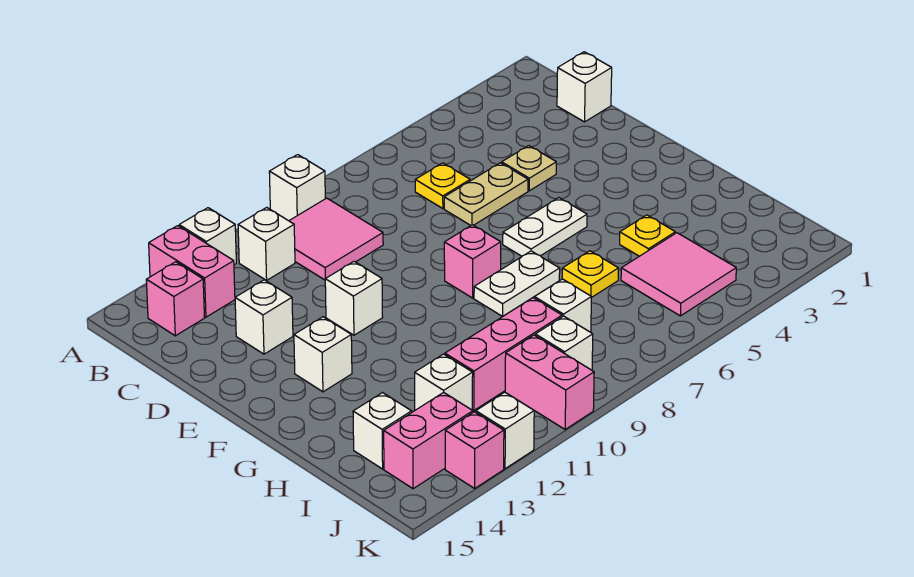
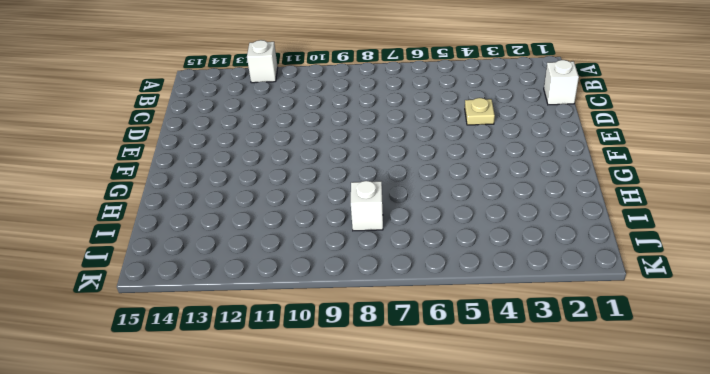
none -> white 1x1 brick [269,155,325,221]
none -> pink 1x2 brick [149,226,235,317]
none -> pink 2x2 tile [289,198,383,280]

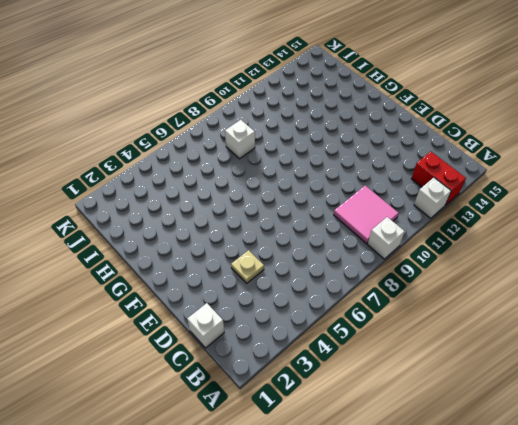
red 1x2 brick [411,152,466,205] -> pink 1x2 brick [149,226,235,317]
none -> white 1x1 brick [238,207,295,280]
none -> pink 1x1 brick [146,262,205,336]
none -> yellow 1x1 plate [415,163,470,209]

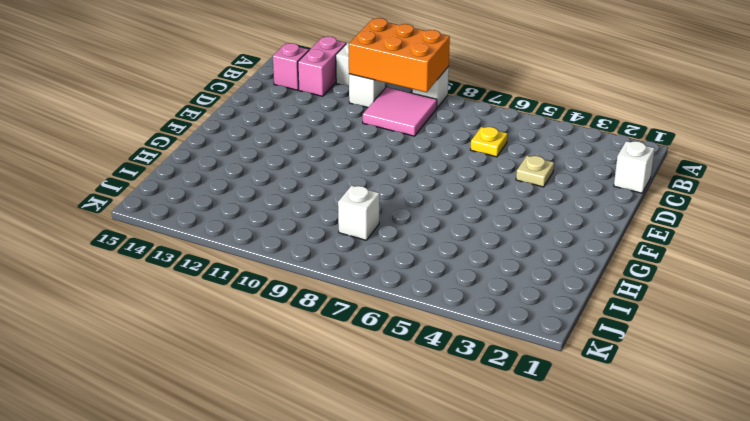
orange 2x3 brick [349,18,450,92] -> none
none -> tan 1x2 plate [444,163,528,225]
none -> white 1x1 brick [235,280,293,354]
none -> white 1x1 brick [325,261,383,335]

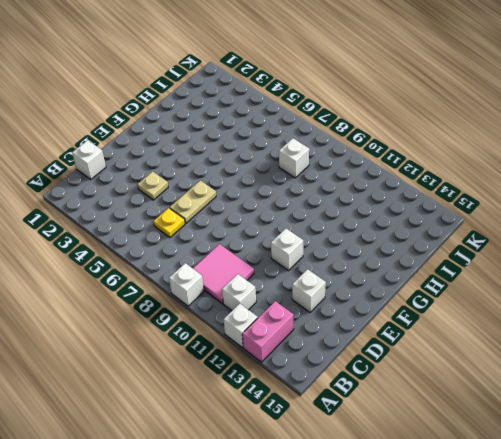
tan 1x2 plate [170,181,216,223] -> tan 1x2 plate turned to [444,163,528,225]
none -> pink 1x1 brick [146,262,205,336]
none -> white 1x2 plate [503,198,587,256]
none -> pink 1x1 brick [444,225,501,298]

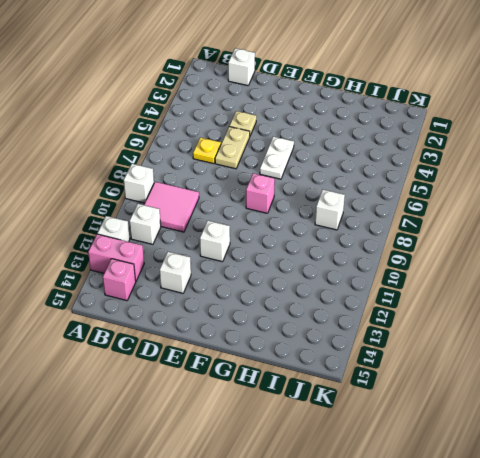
none -> white 1x1 brick [294,317,352,392]
none -> white 1x2 plate [474,251,560,317]
none -> yellow 1x1 plate [620,215,675,256]

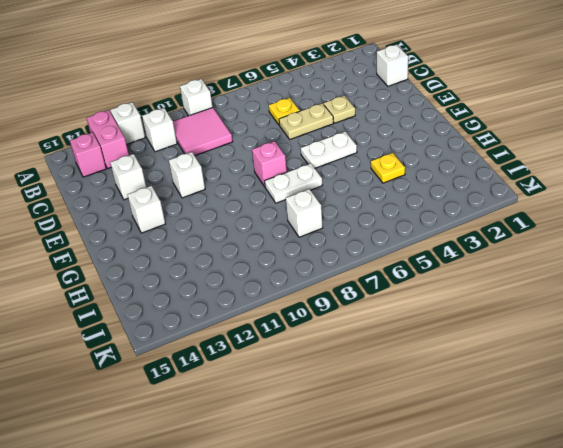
none -> yellow 1x1 plate [562,251,619,298]
none -> pink 2x2 tile [621,233,736,316]
none -> pink 1x3 brick [445,298,562,410]

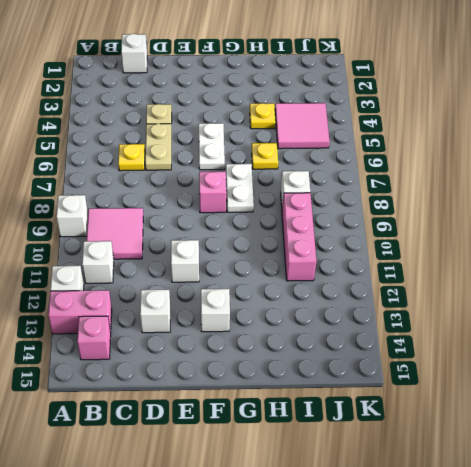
none -> white 1x1 brick [415,354,473,410]
none -> white 1x1 brick [353,393,412,469]
none -> white 1x1 brick [535,316,593,370]

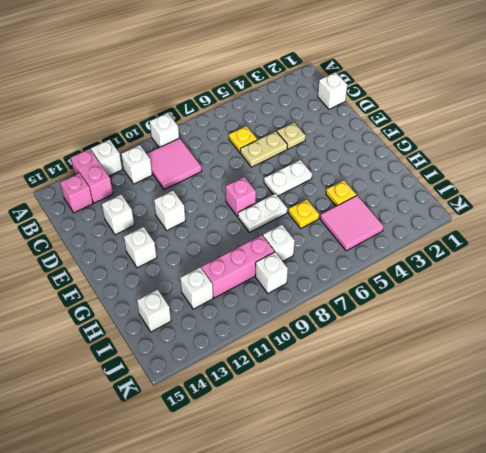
none -> pink 1x2 brick [505,335,594,429]
none -> pink 1x2 brick [384,392,473,489]
none -> white 1x1 brick [476,392,534,469]

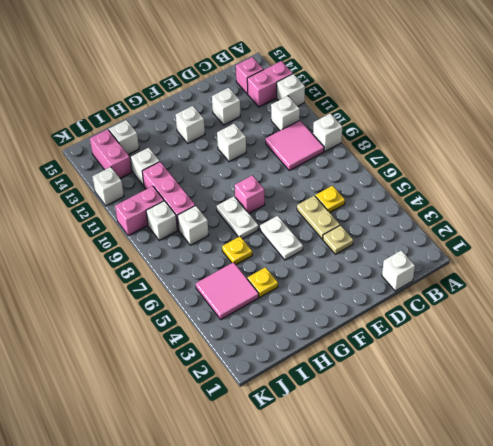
none -> pink 1x1 brick [445,412,504,488]

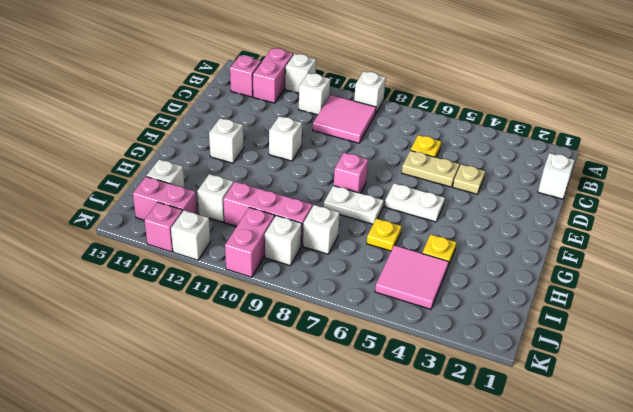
none -> white 1x1 brick [235,280,293,354]

